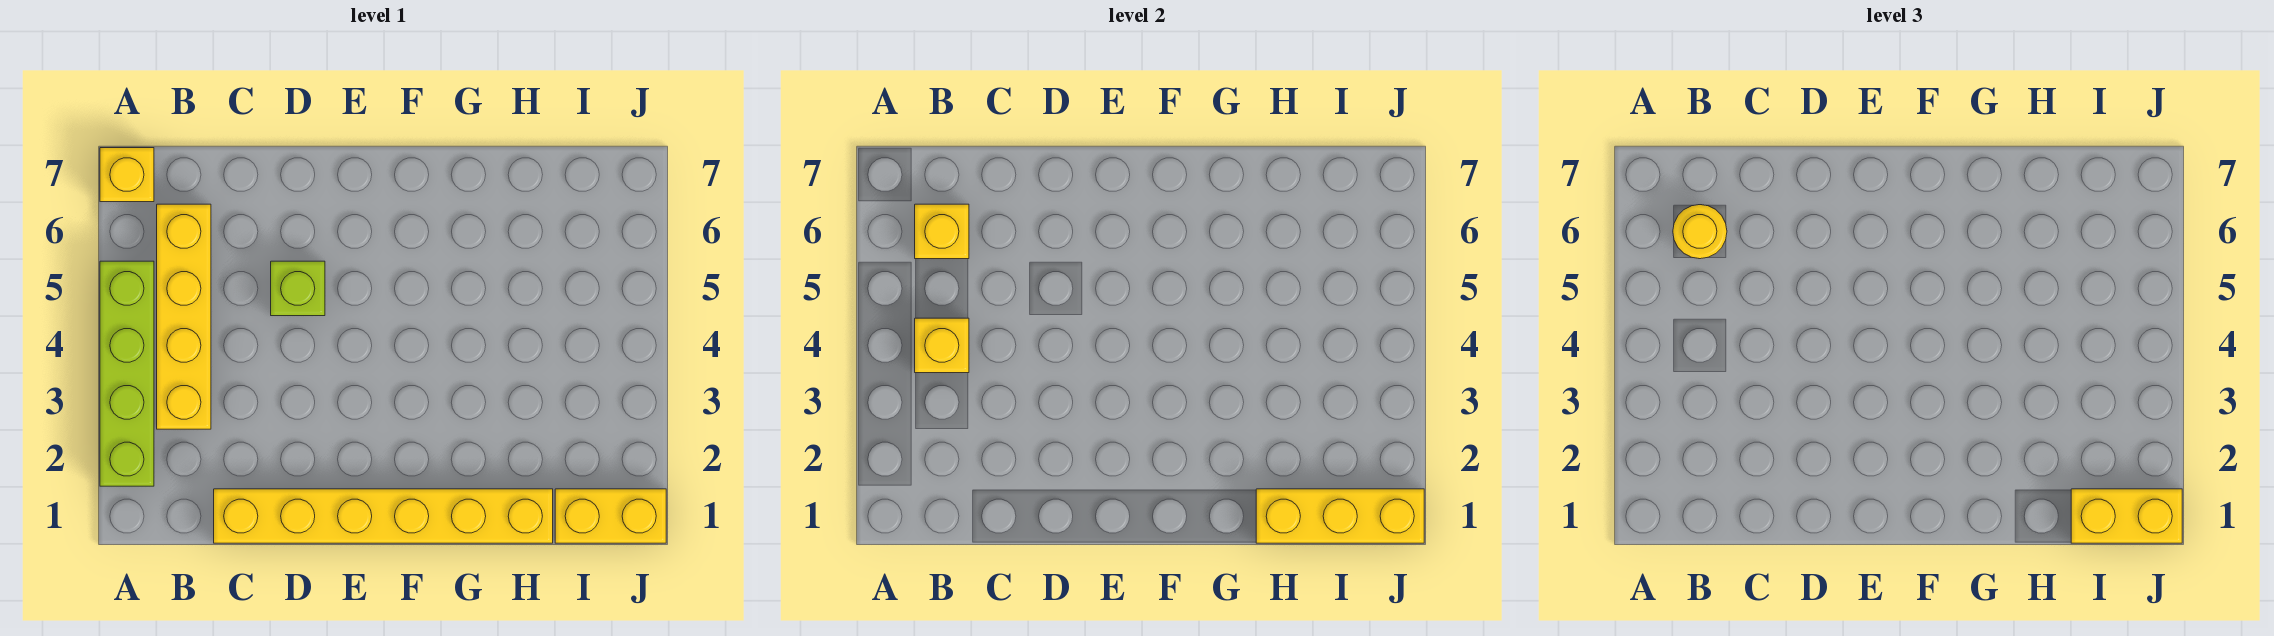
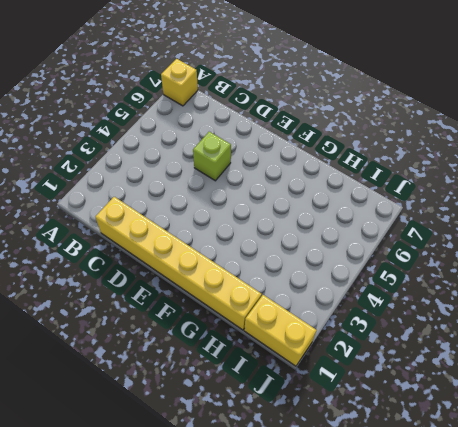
none -> lime 1x4 brick [100,261,154,486]
none -> yellow 1x4 brick [157,204,211,429]

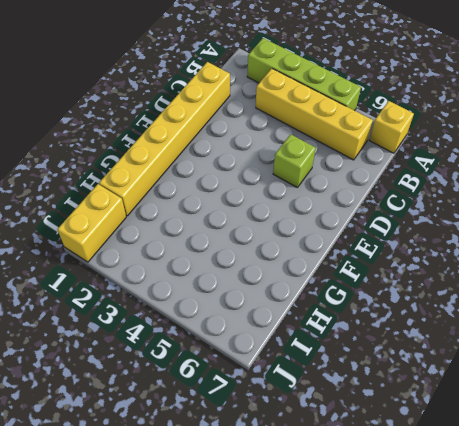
none -> yellow 1x1 brick [915,318,969,373]
none -> yellow 1x1 brick [915,204,969,259]

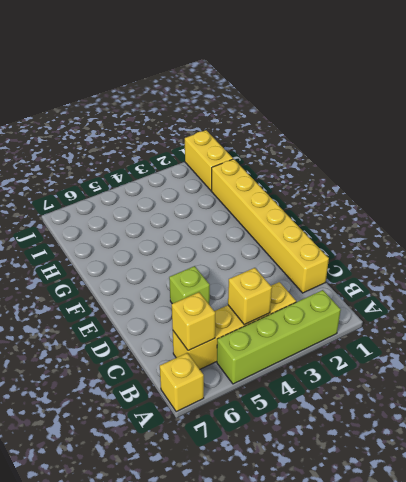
none -> yellow 1x3 brick [1256,489,1424,543]
none -> yellow 1x1 round brick [1673,205,1727,259]

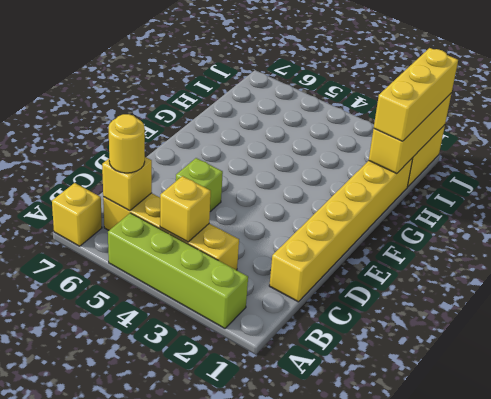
yellow 1x3 brick [374,48,458,141] -> yellow 1x2 brick [2071,489,2182,543]

